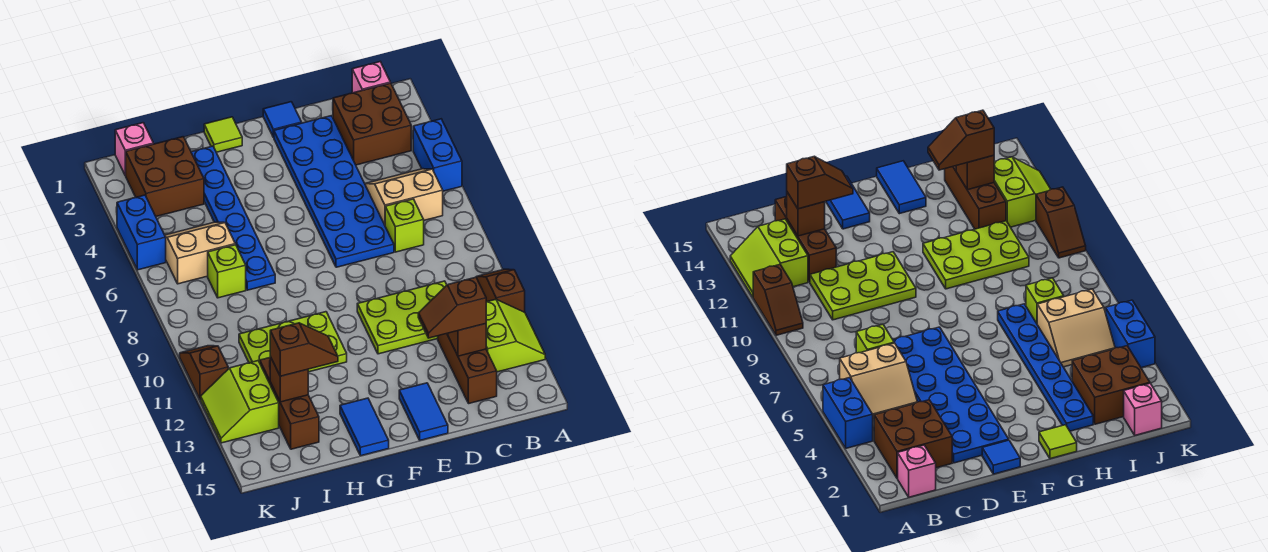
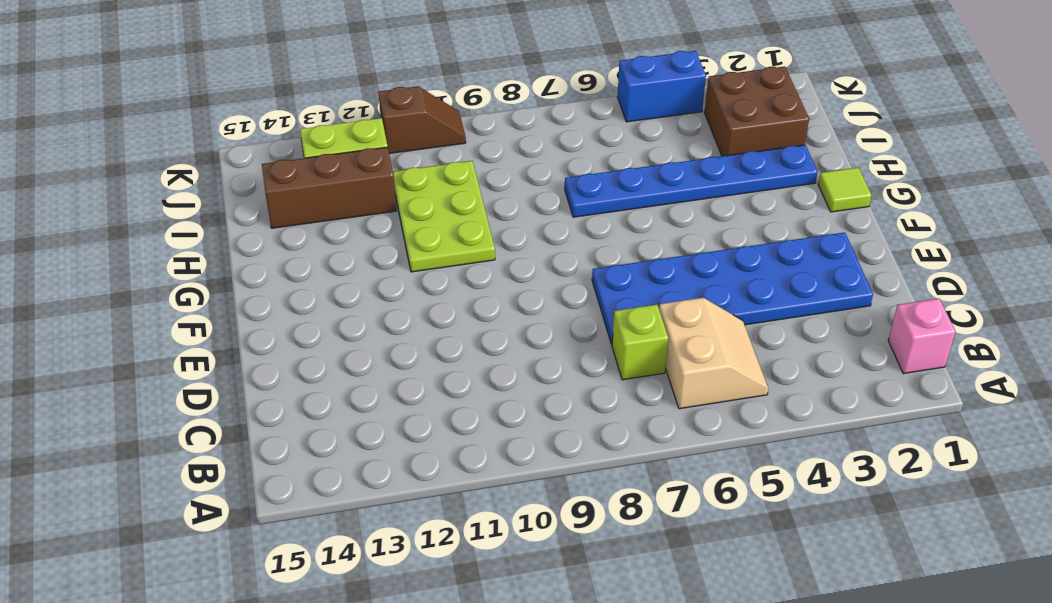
none -> blue 1x2 brick [413,119,462,191]
none -> brown 1x2 slope [476,269,525,312]
none -> lime 2x2 slope [486,299,545,372]

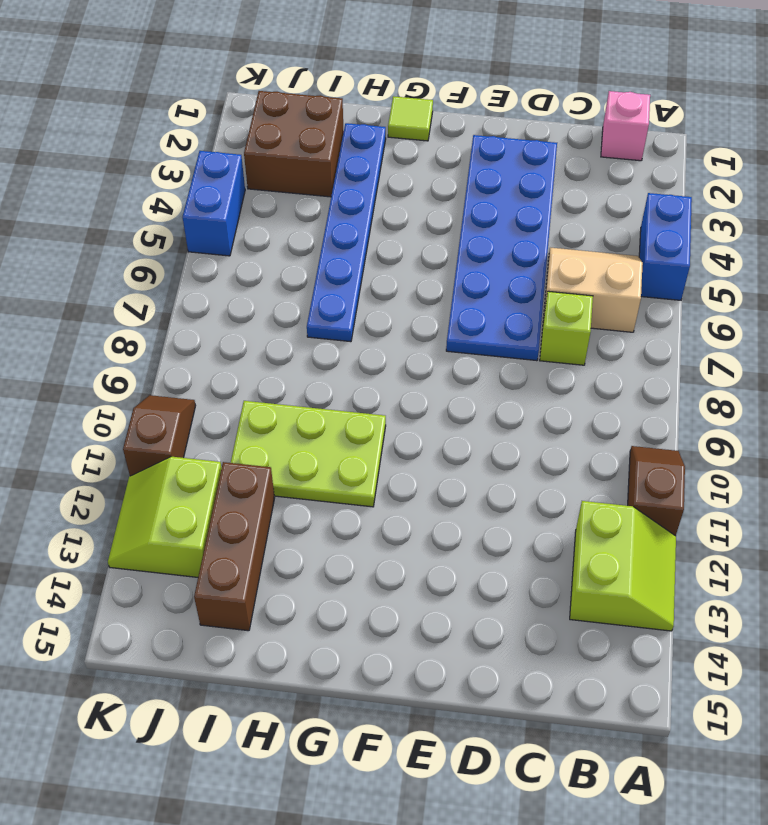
none -> brown 2x2 brick [333,83,411,165]
none -> lime 2x3 plate [357,281,447,354]
none -> brown 1x3 brick [438,333,497,403]

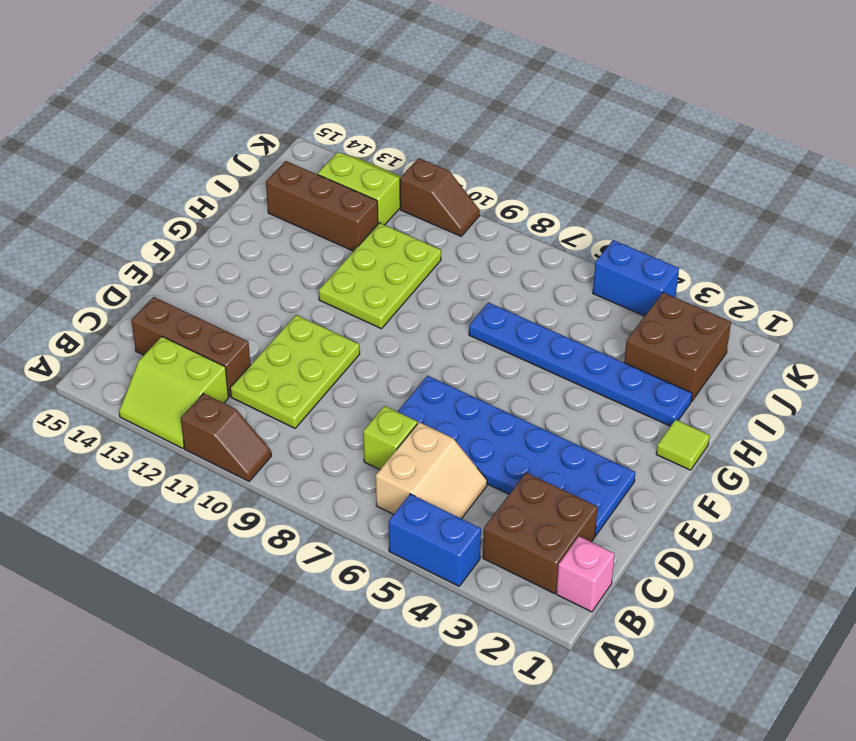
none -> blue 1x1 tile [263,102,302,138]
none -> blue 1x2 tile [399,383,448,440]
none -> blue 1x2 tile [340,398,389,456]

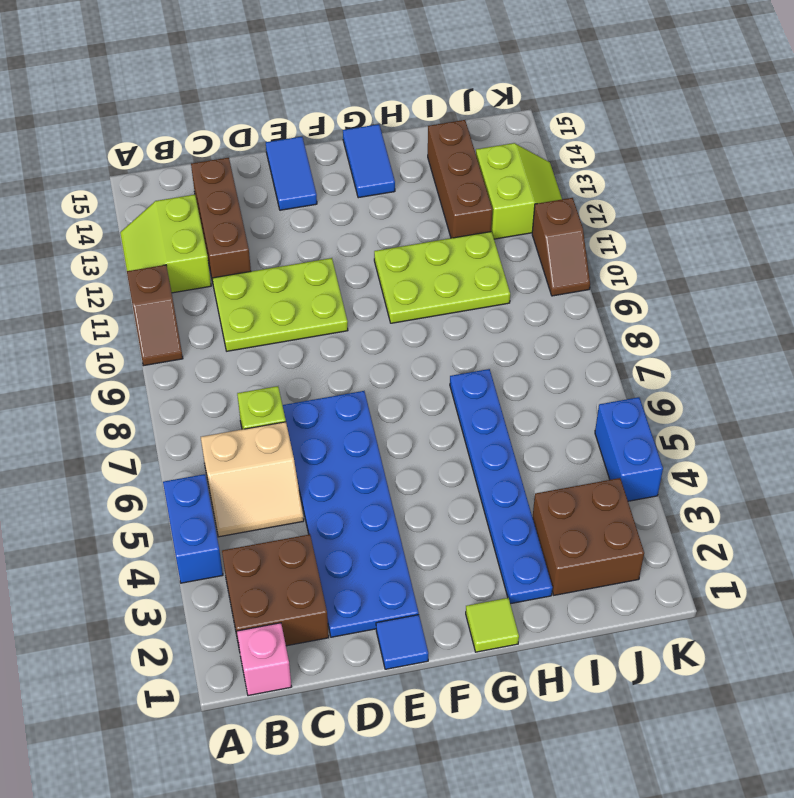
none -> tan 2x2 slope [165,222,235,284]
none -> lime 1x1 brick [208,245,246,298]
none -> pink 1x1 brick [115,123,153,175]

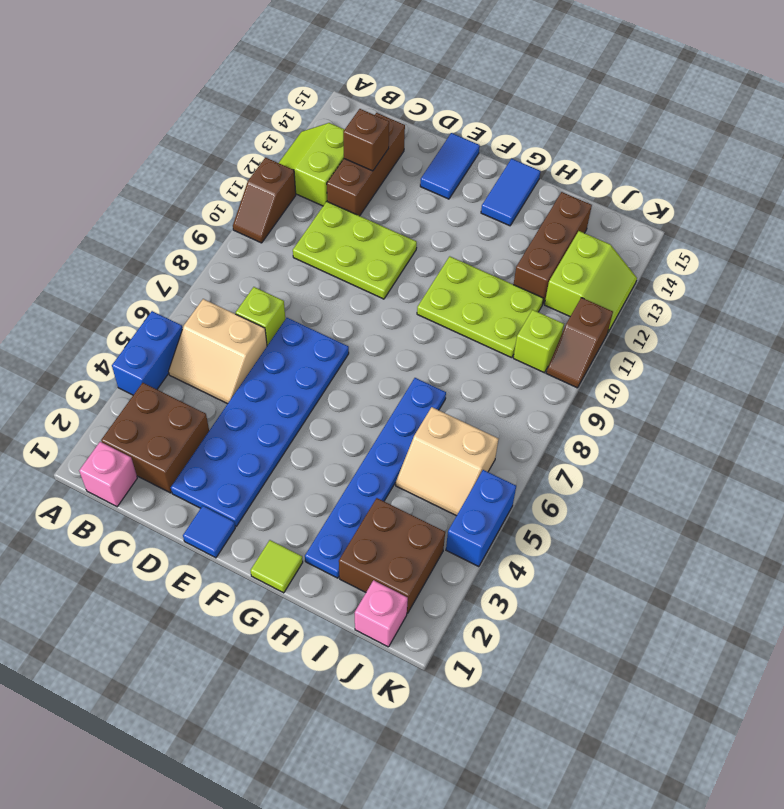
lime 1x1 brick [513,310,564,373] -> lime 1x1 brick moved to [208,245,246,298]
none -> brown 1x1 brick [270,357,308,402]
none -> brown 1x2 slope [418,277,486,338]
none -> brown 1x2 slope [270,323,338,376]

